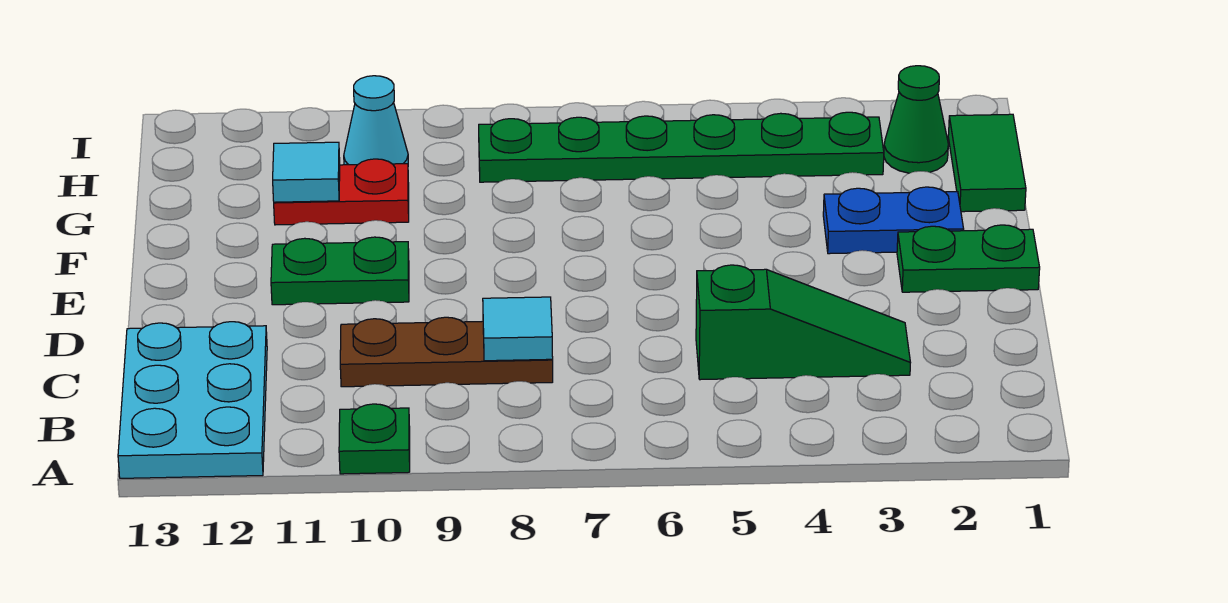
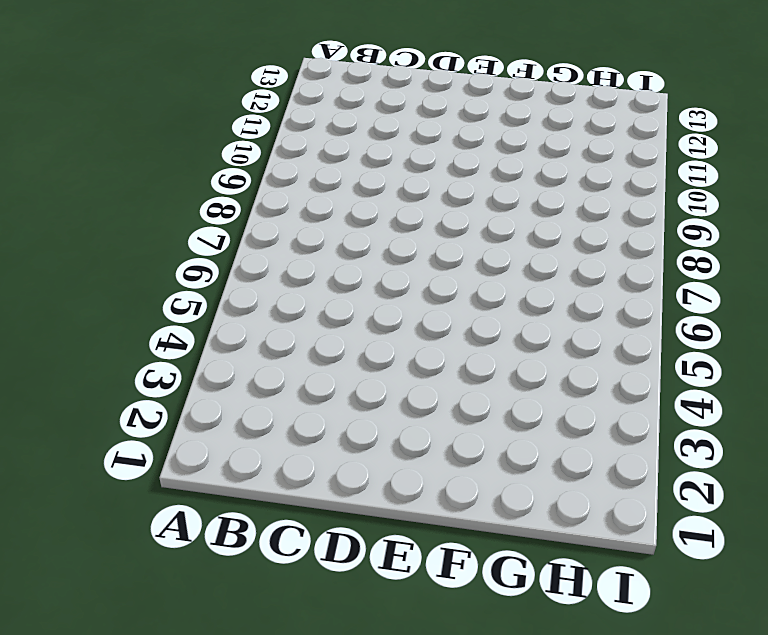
none -> green 1x1 plate [339,404,410,474]
none -> cyan 2x3 plate [118,322,267,478]
none -> green 1x3 slope [696,265,910,380]

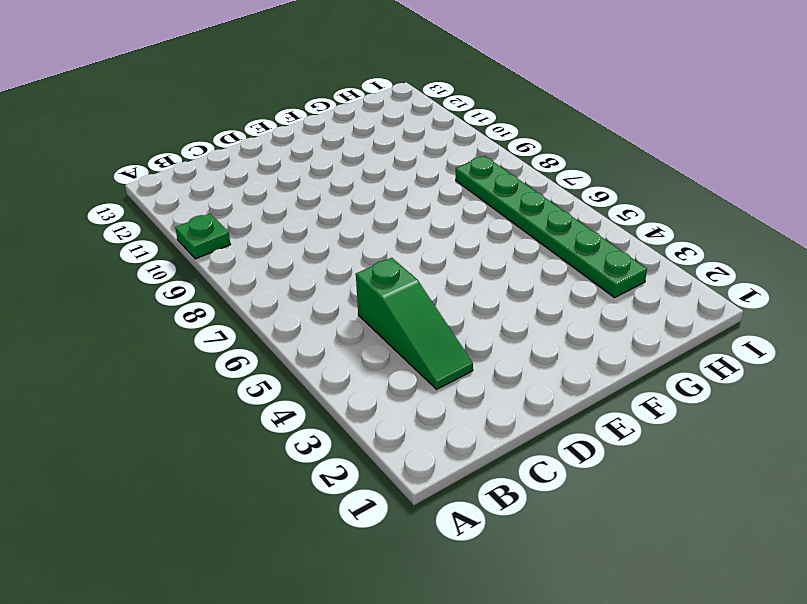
none -> cyan 2x3 plate [118,322,267,478]
none -> brown 1x3 plate [340,317,553,387]
none -> green 1x2 plate [897,225,1040,292]

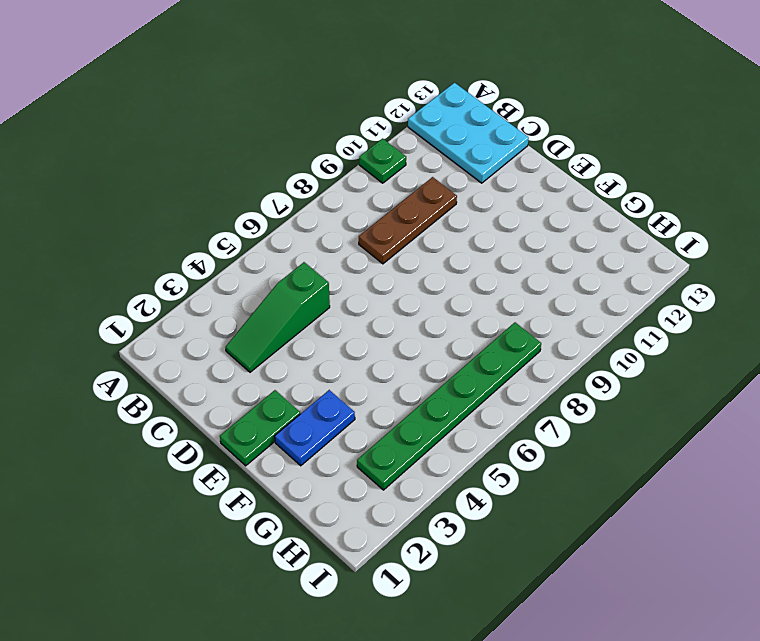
none -> green 1x2 plate [271,237,409,305]
none -> green 1x2 tile [948,114,1026,212]
none -> red 1x2 plate [274,159,409,225]

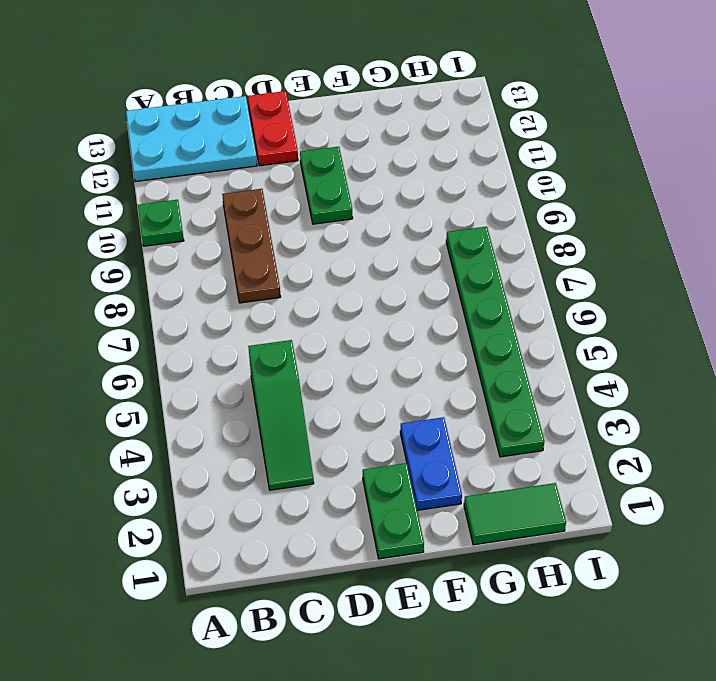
red 1x2 plate [248,91,298,166] -> red 1x2 plate moved to [274,159,409,225]
none -> green 1x1 cone [884,66,948,173]
none -> cyan 1x1 cone [344,76,408,165]
none -> cyan 1x1 tile [483,297,553,361]

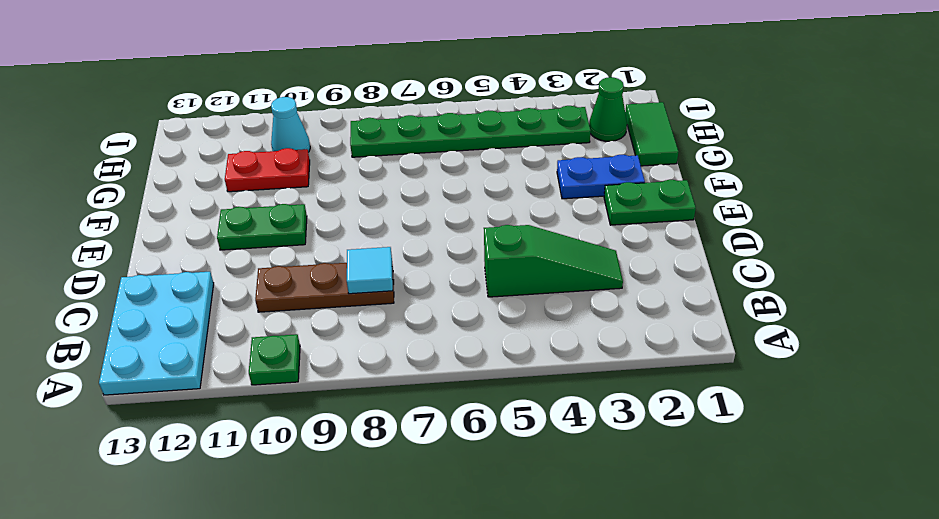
none -> cyan 1x1 tile [273,142,340,202]

